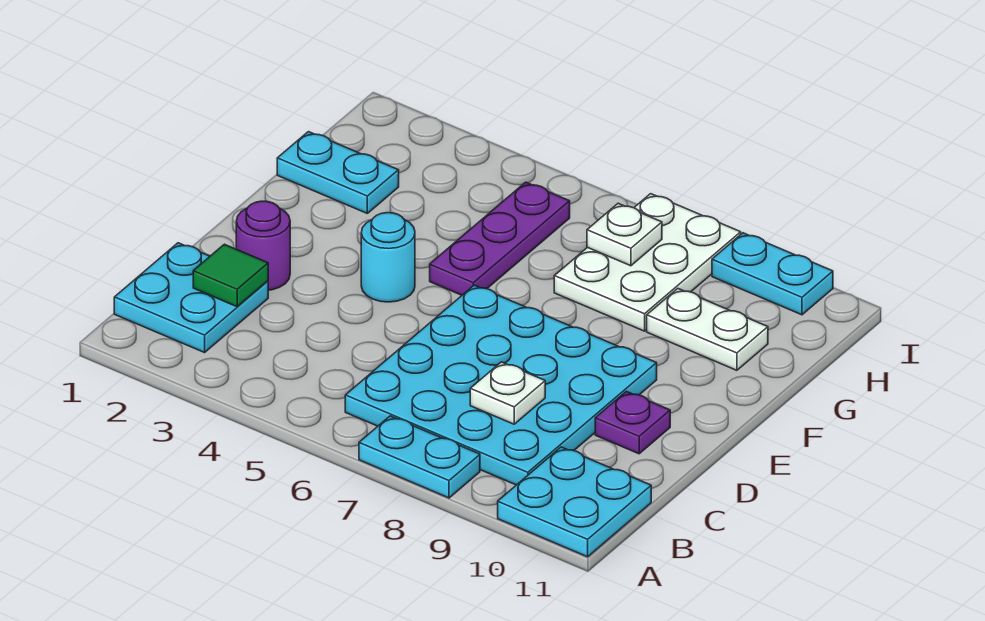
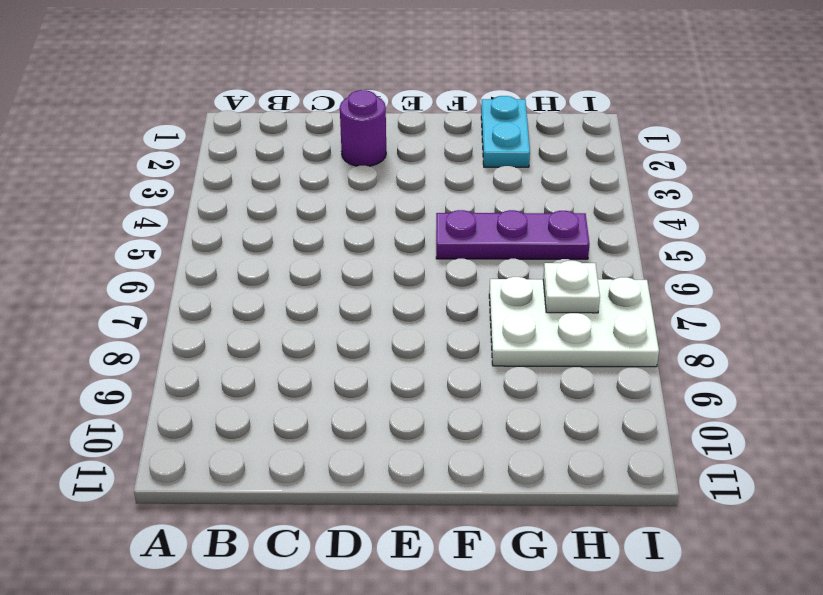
none -> cyan 1x2 plate [359,416,480,498]
none -> cyan 2x2 plate [498,447,651,557]
none -> cyan 2x2 plate [114,243,268,353]

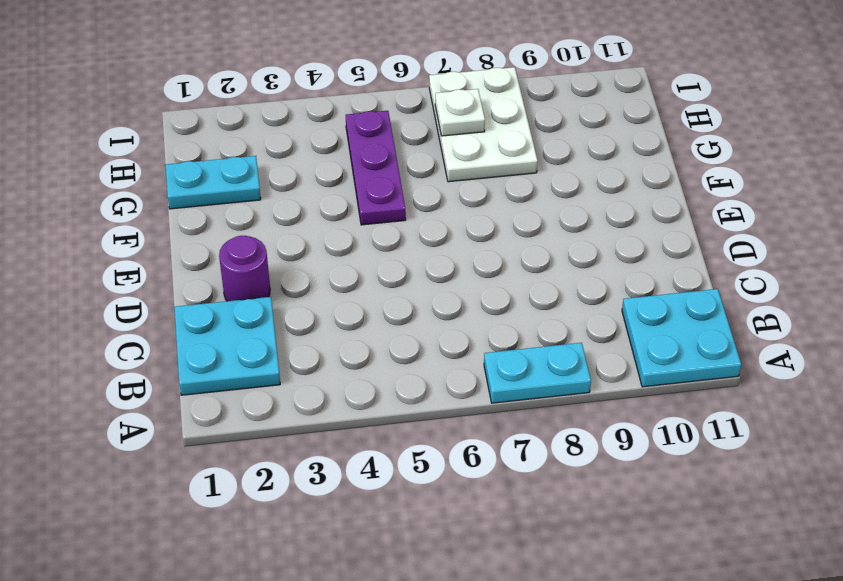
none -> cyan 4x4 plate [345,285,657,485]
none -> purple 1x1 plate [595,391,670,454]
none -> cyan 1x1 round brick [361,213,415,302]

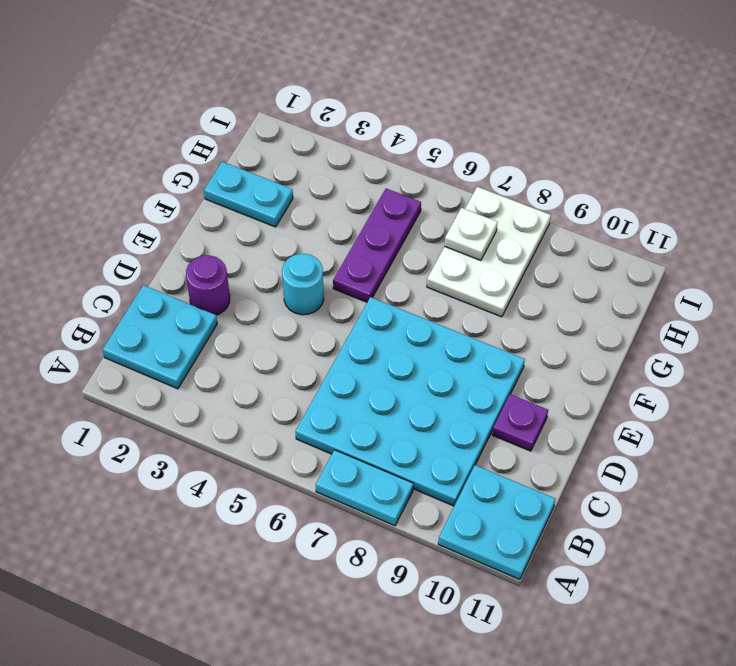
none -> white 1x2 plate [647,289,768,370]
none -> cyan 1x2 plate [712,233,833,315]
none -> green 1x1 tile [193,244,268,307]

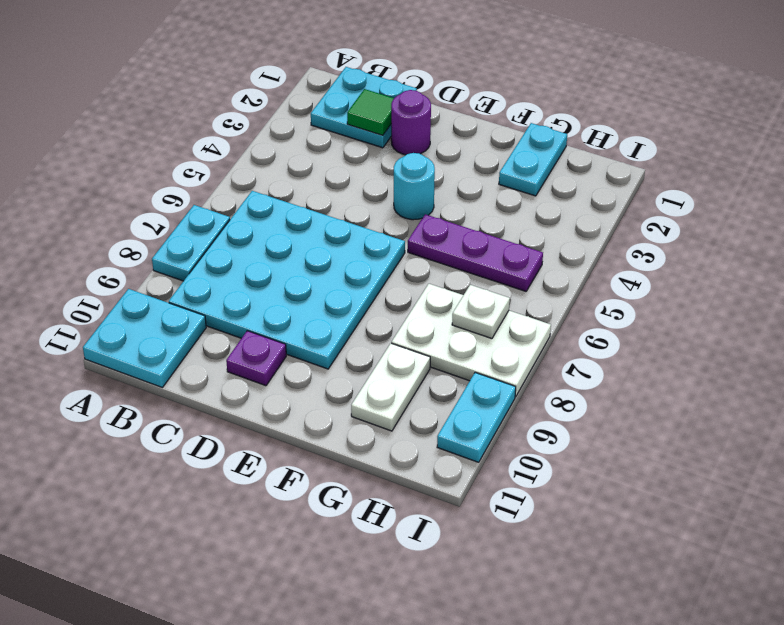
none -> white 1x1 plate [470,362,545,424]

